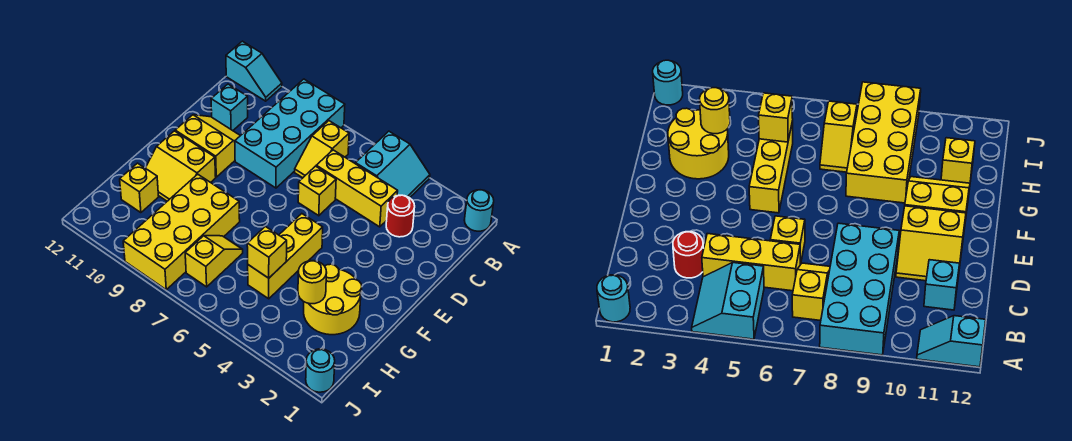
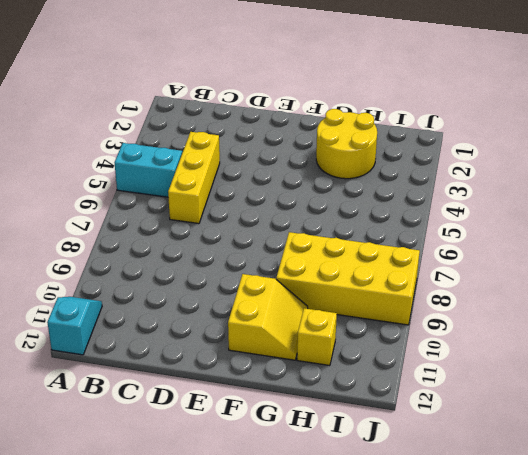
none -> cyan 1x1 round brick [464,190,494,231]
none -> cyan 2x4 brick [235,79,345,188]
none -> yellow 1x2 slope [295,121,349,178]

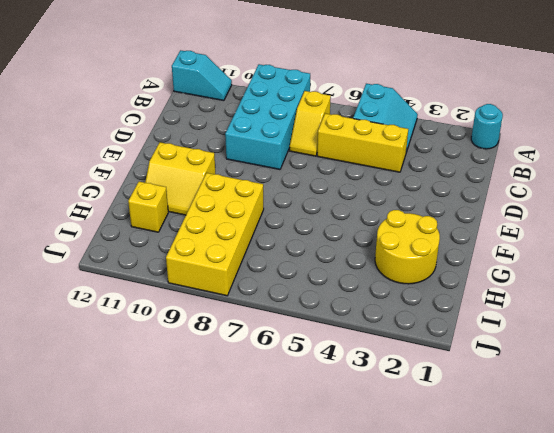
none -> red 1x1 round brick [386,195,415,237]
none -> cyan 1x1 brick [211,84,248,131]
none -> yellow 1x1 brick [298,166,336,216]

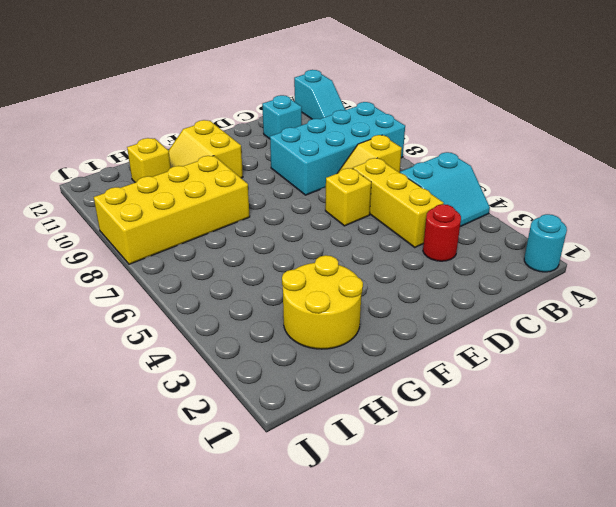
none -> yellow 2x2 slope [175,115,240,177]
none -> yellow 1x3 brick [248,214,323,299]
none -> yellow 1x2 slope [185,236,243,287]

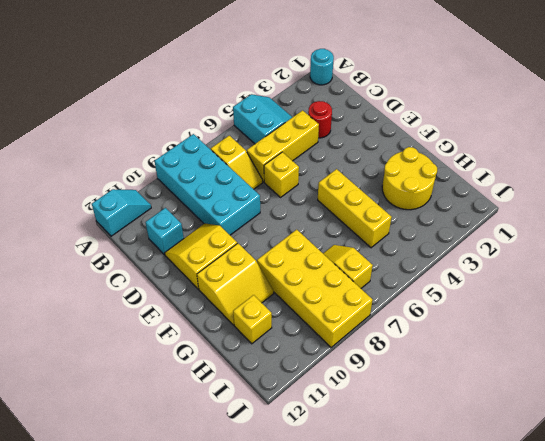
none -> cyan 1x1 round brick [306,349,335,392]
none -> yellow 1x1 round brick [298,261,327,304]
none -> yellow 1x1 brick [247,226,287,278]

